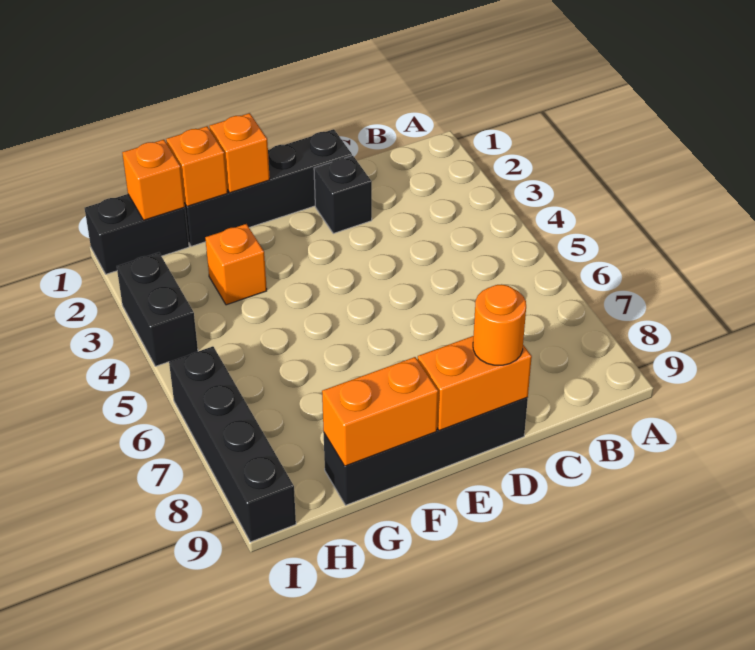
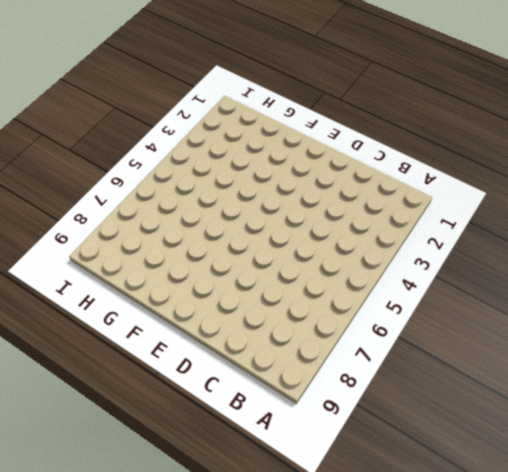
none -> black 1x4 brick [184,129,352,246]
none -> black 1x1 brick [314,156,372,233]
none -> black 1x4 brick [324,398,528,505]

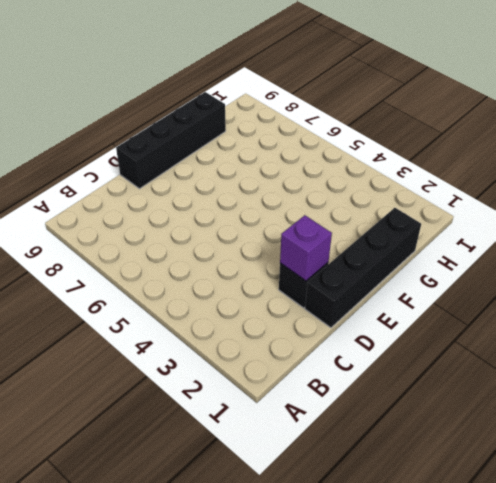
purple 1x1 brick [280,215,332,281] -> none
none -> orange 1x1 brick [205,224,267,305]
none -> black 1x2 brick [85,194,189,274]
none -> black 1x2 brick [117,252,198,366]

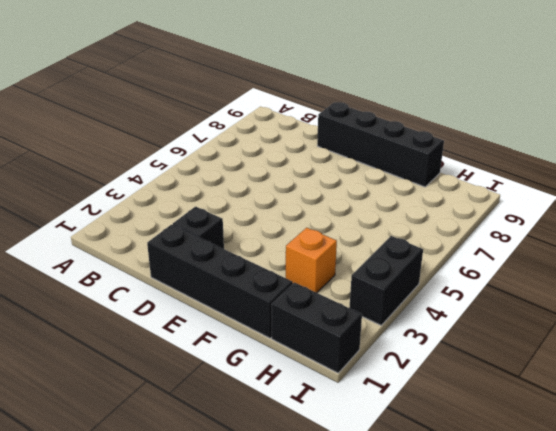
none -> black 1x4 brick [169,346,296,542]
none -> orange 1x2 brick [417,336,532,431]
none -> orange 1x1 brick [209,113,270,193]

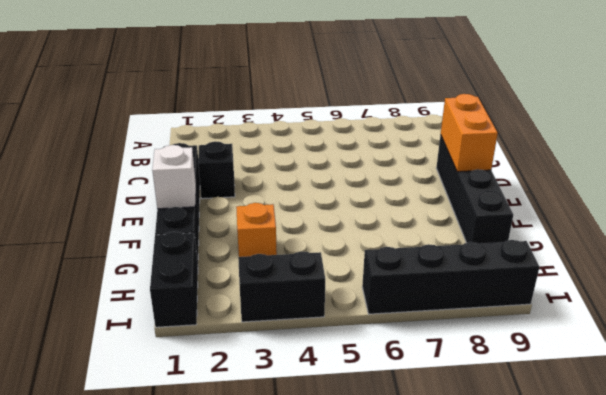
white 1x1 brick [152,145,196,209] -> orange 1x1 brick [209,113,270,193]
none -> orange 1x2 brick [322,357,438,466]
none -> orange 1x1 brick [166,126,228,207]
none -> orange 1x1 brick [122,140,185,220]

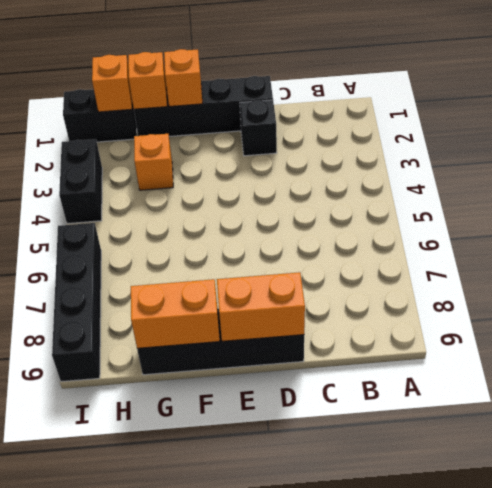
none -> orange 1x1 round brick [473,284,526,365]

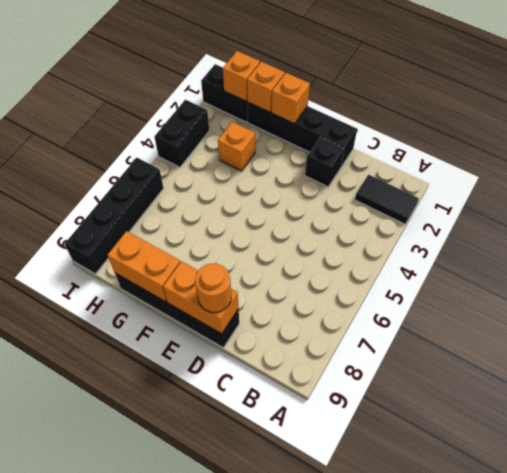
black 1x2 tile [355,175,419,224] -> none

